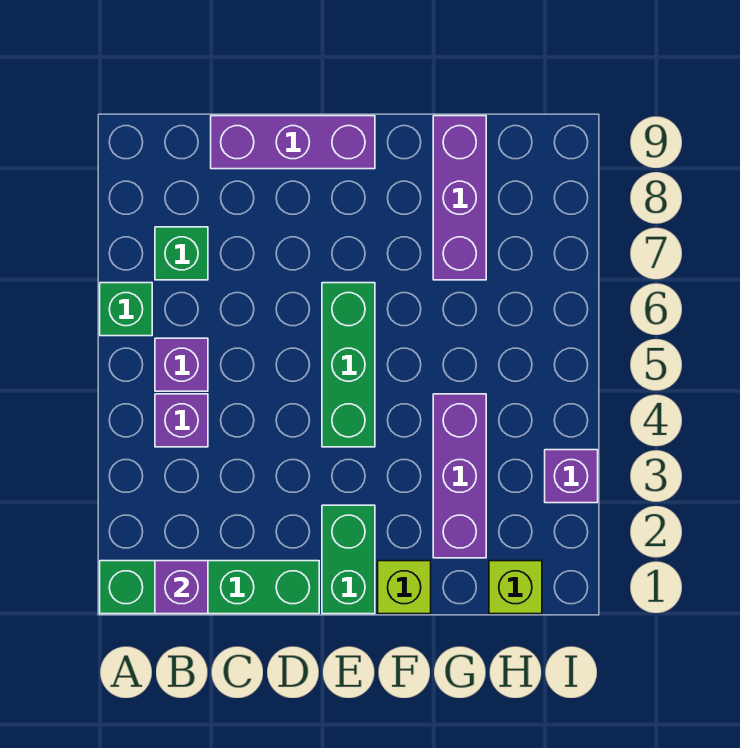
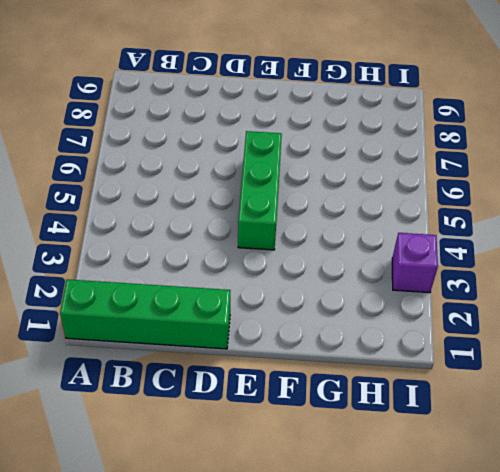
none -> green 1x1 brick [100,283,152,336]
none -> purple 1x1 brick [155,394,208,447]
none -> purple 1x1 brick [155,338,208,391]

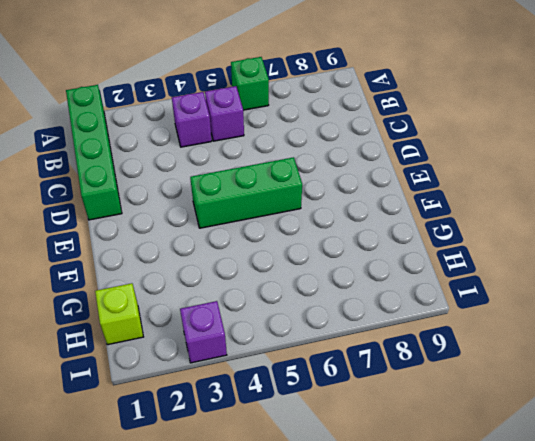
none -> green 1x1 brick [155,227,208,280]
none -> purple 1x3 brick [211,116,375,169]
none -> green 1x2 brick [322,505,375,614]

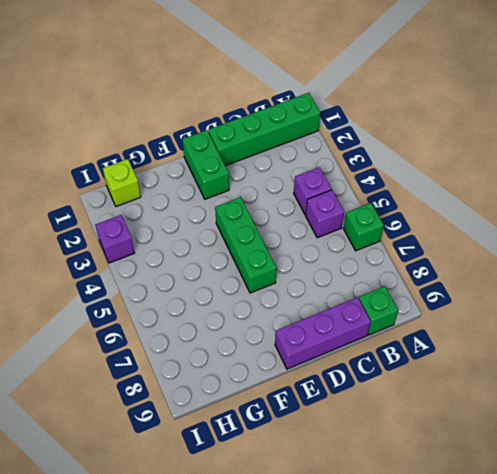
green 1x1 brick [359,286,398,335] -> green 1x1 brick moved to [155,227,208,280]
none -> lime 1x1 brick [378,561,431,614]
none -> purple 1x3 brick [433,394,486,558]
none -> purple 1x3 brick [433,116,486,280]

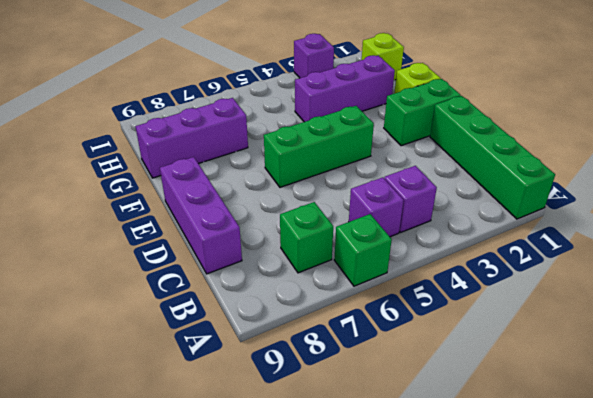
none -> purple 1x1 brick [155,561,208,614]

